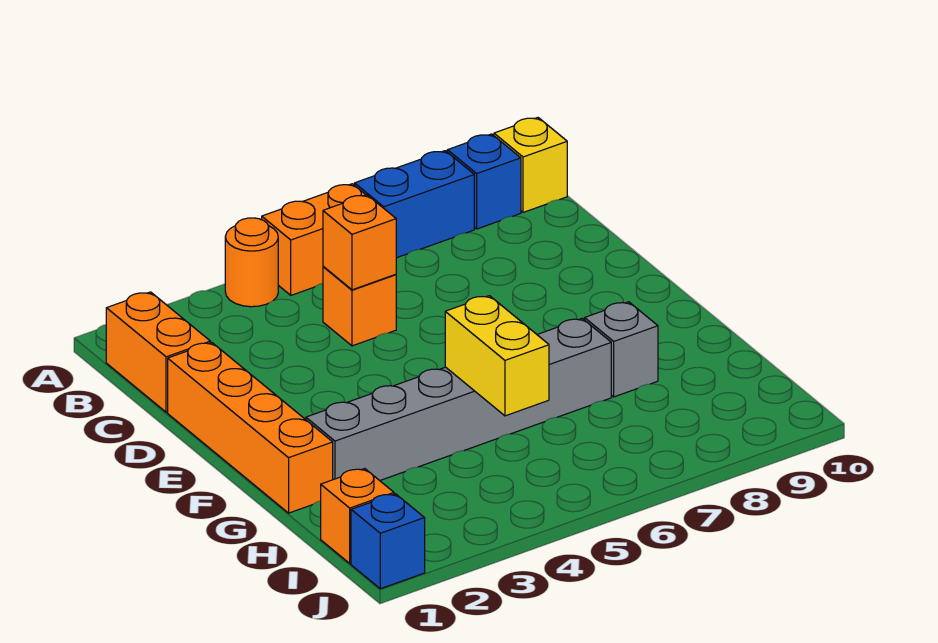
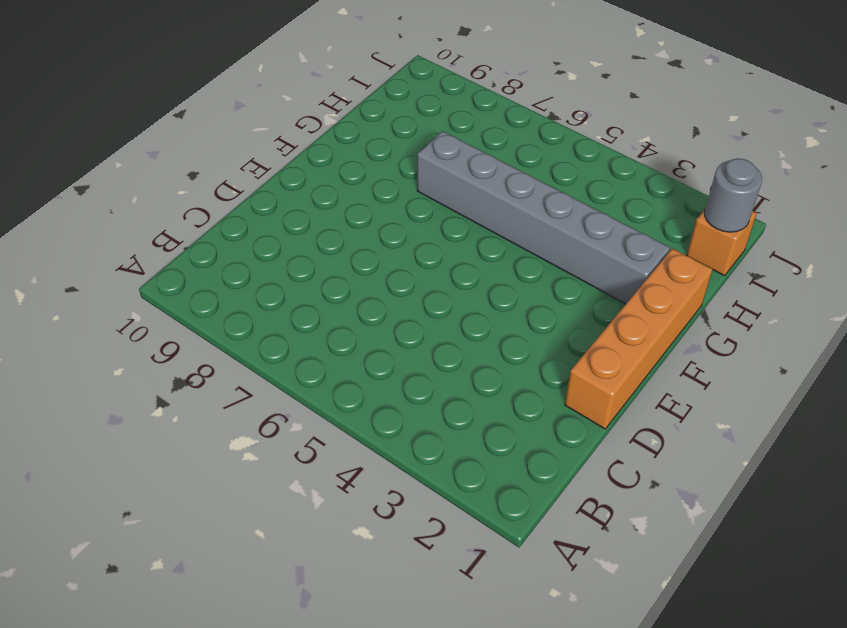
grey 1x1 round brick [705,159,762,232] -> none
none -> orange 1x1 round brick [225,218,278,307]
none -> orange 1x2 brick [262,184,365,295]
none -> blue 1x2 brick [355,151,474,258]

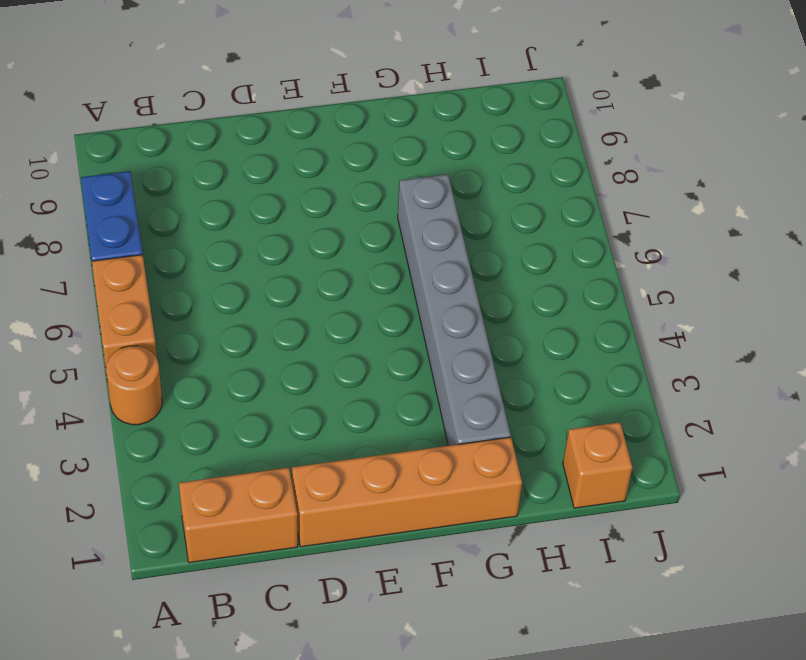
none -> blue 1x1 brick [447,134,521,229]
none -> yellow 1x1 brick [494,118,567,212]
none -> orange 1x1 brick [323,266,396,346]

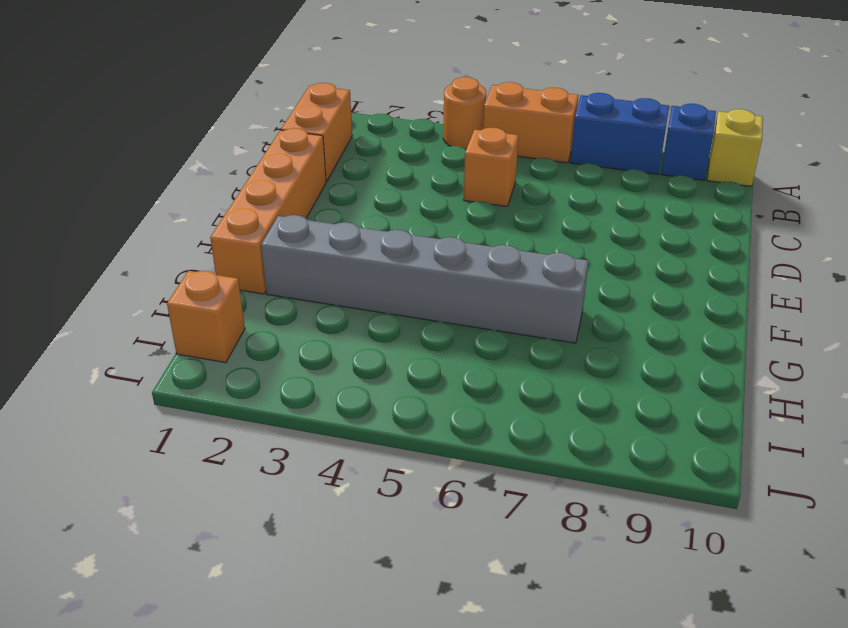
none -> grey 1x1 brick [585,302,658,397]
none -> blue 1x1 brick [351,494,425,589]
none -> orange 1x1 brick [323,195,396,290]

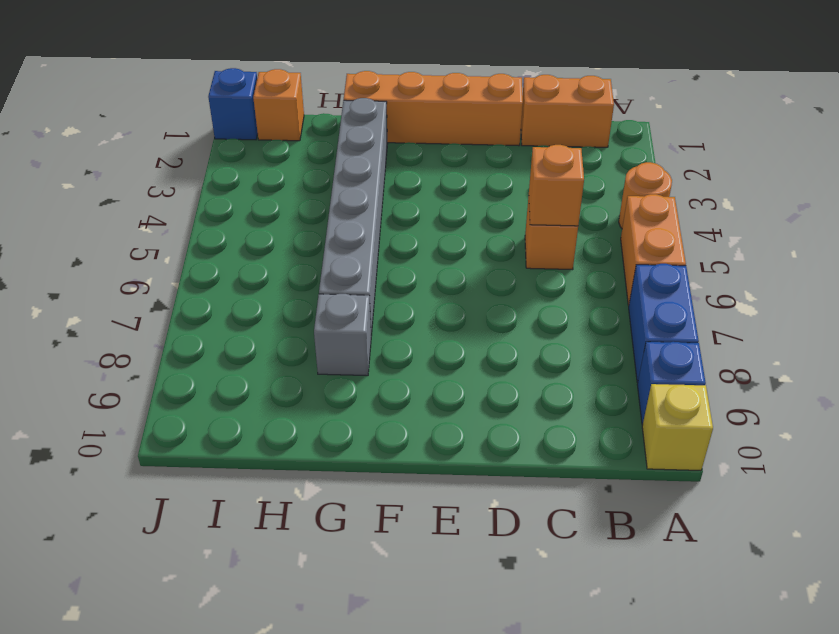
none -> yellow 1x2 brick [445,296,549,416]

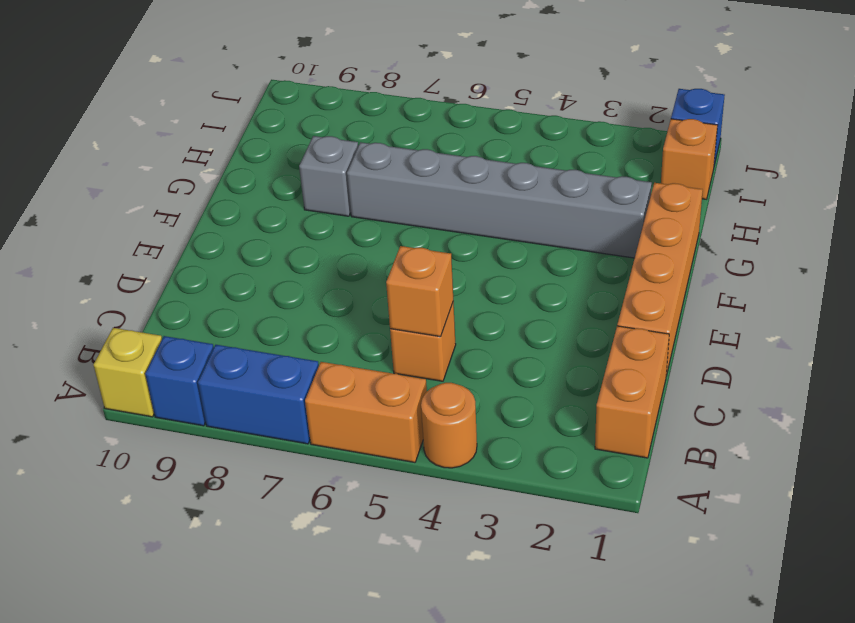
none -> yellow 1x2 brick [445,296,549,416]

